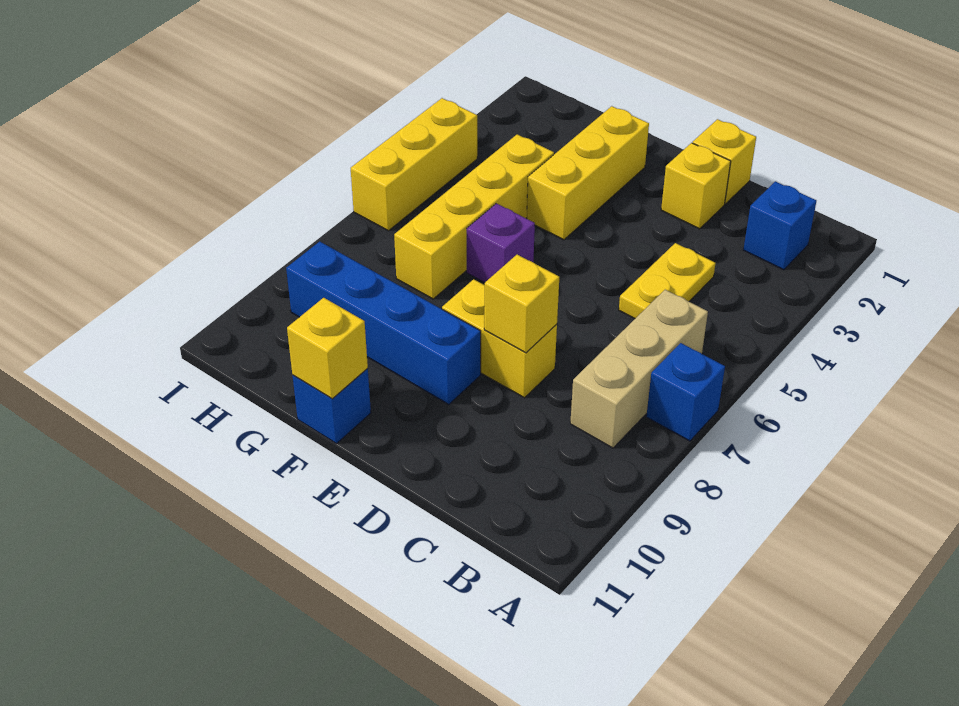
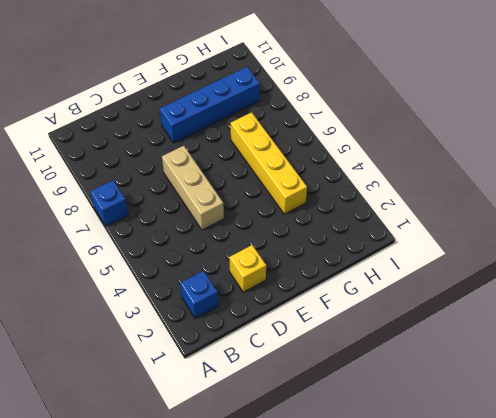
tan 1x3 brick [162,146,224,230] -> tan 1x3 brick moved to [570,290,708,448]
none -> yellow 1x2 plate [619,243,716,319]
none -> yellow 1x1 brick [693,119,756,204]
none -> yellow 1x2 brick [442,279,557,398]

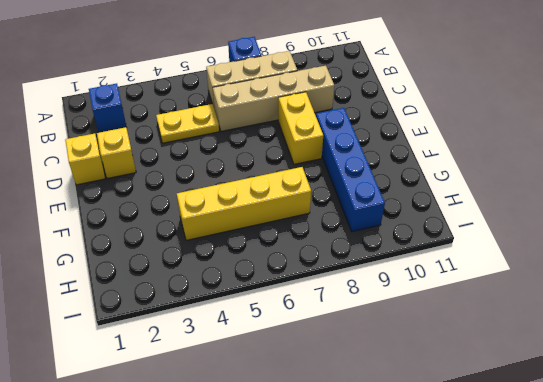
tan 1x4 brick [213,66,334,131] -> none
none -> yellow 1x3 brick [527,106,649,240]
none -> purple 1x1 brick [467,203,535,283]
none -> blue 1x1 brick [293,368,371,444]

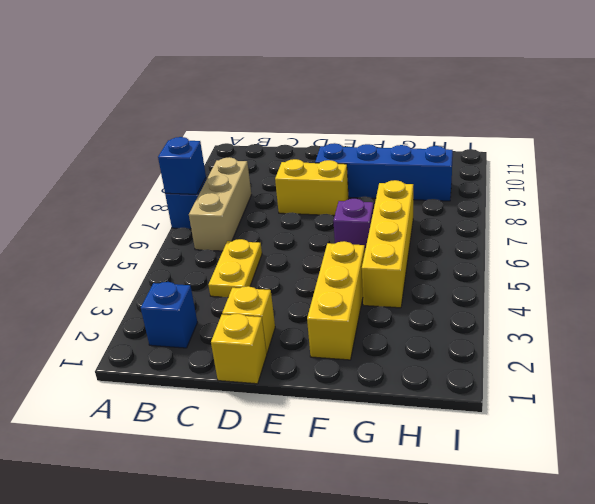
blue 1x1 brick [158,137,206,194] -> blue 1x1 brick moved to [293,368,371,444]
none -> yellow 1x3 brick [351,98,477,231]
none -> yellow 1x1 brick [484,255,559,353]
none -> yellow 1x1 brick [287,298,368,399]

